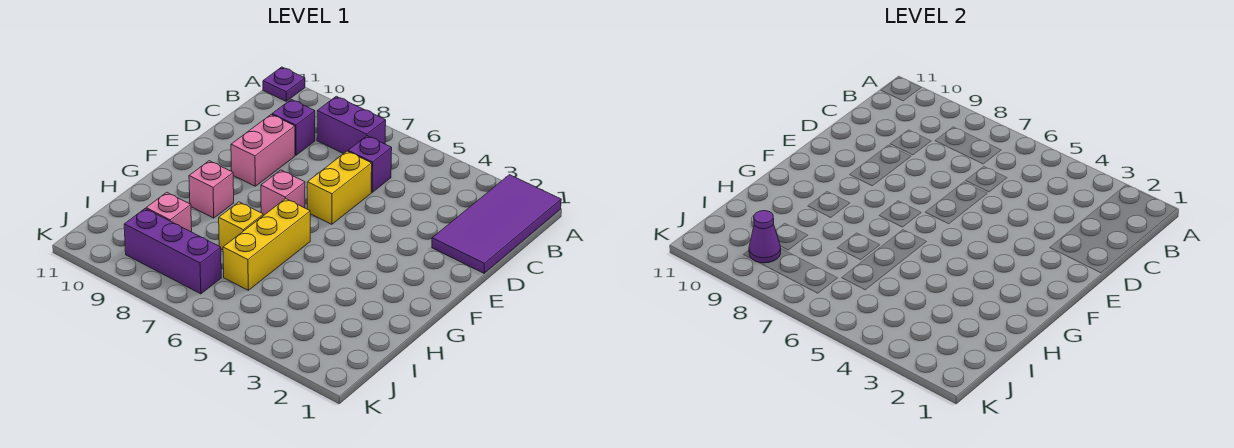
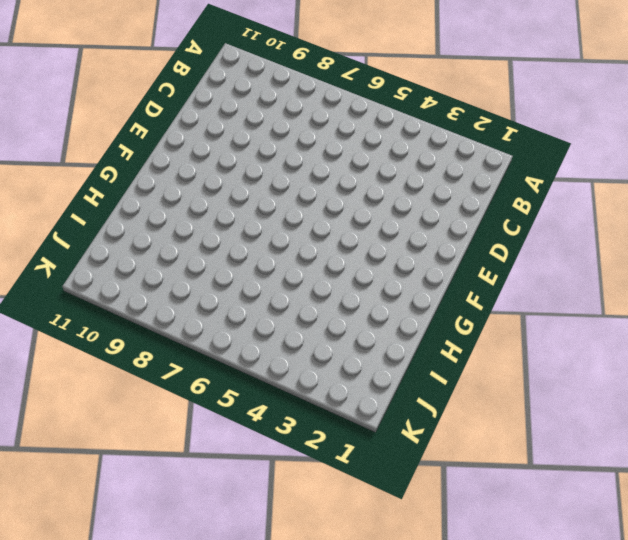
none -> purple 2x4 tile [432,175,561,273]
none -> purple 1x1 plate [263,67,305,101]
none -> purple 1x2 brick [317,96,386,154]

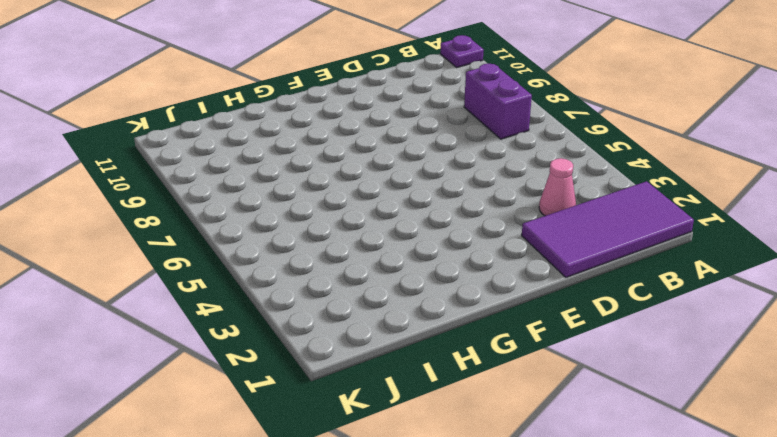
pink 1x1 cone [539,158,576,216] -> none
none -> purple 1x1 brick [348,136,392,192]
none -> purple 1x1 brick [272,99,315,155]
none -> yellow 1x2 brick [307,151,372,224]

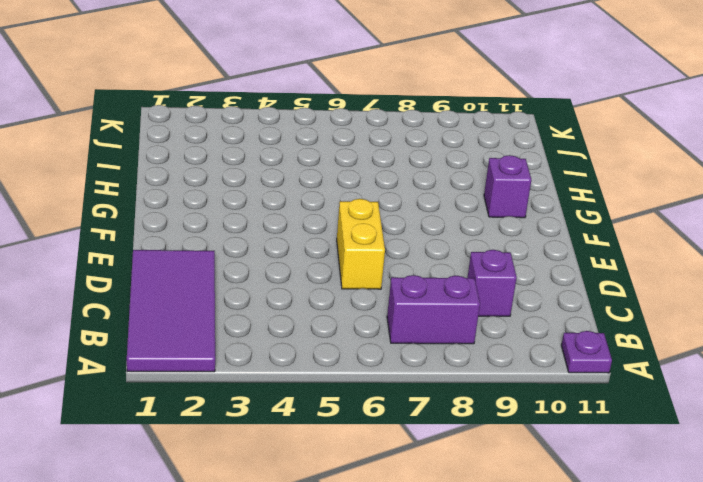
purple 1x1 brick [484,155,531,218] -> purple 1x1 brick moved to [348,136,392,192]
none -> pink 1x2 brick [231,115,295,186]
none -> pink 1x1 brick [261,170,305,216]
none -> yellow 1x3 brick [223,199,310,290]

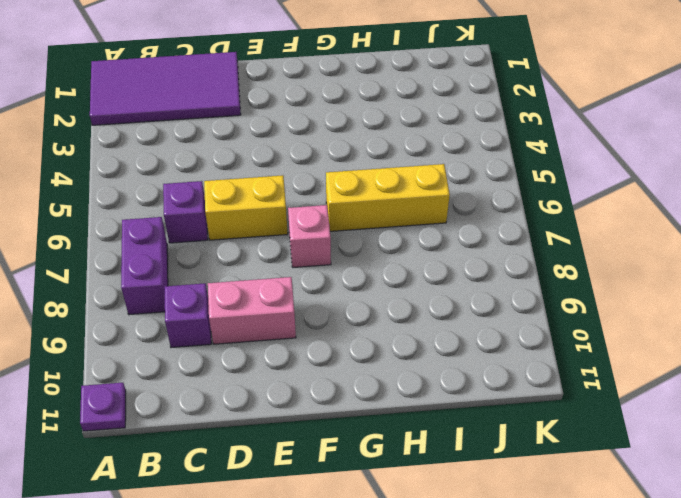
none -> pink 1x1 brick [189,161,234,218]
none -> yellow 1x1 brick [219,202,263,250]
none -> pink 1x1 brick [146,192,192,232]

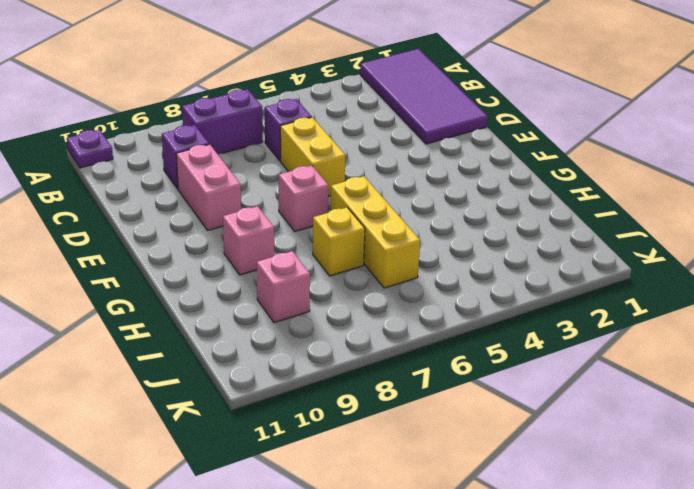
none -> purple 1x3 brick [124,209,221,294]
none -> purple 1x1 cone [749,211,781,263]

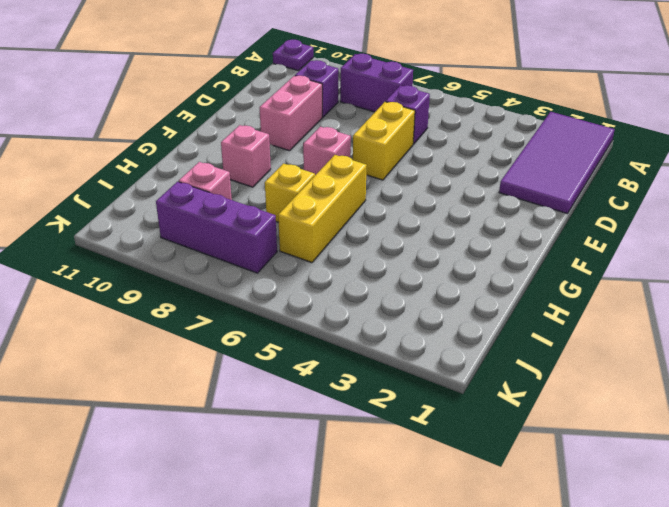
none -> purple 1x1 cone [749,211,781,263]

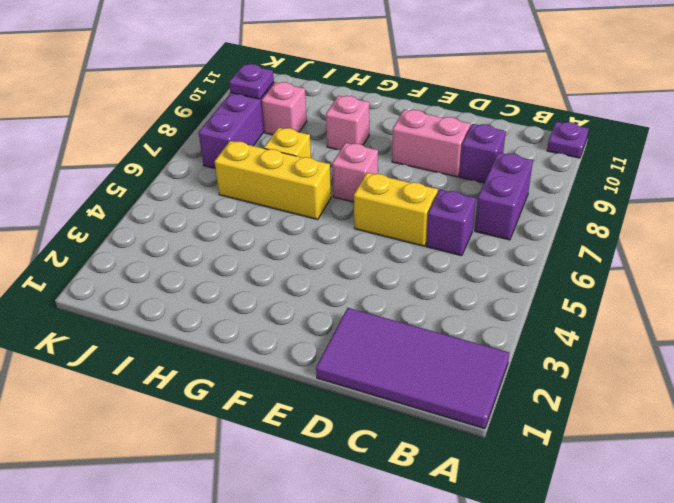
purple 1x1 plate [229,64,274,99] -> purple 1x1 cone [749,211,781,263]

